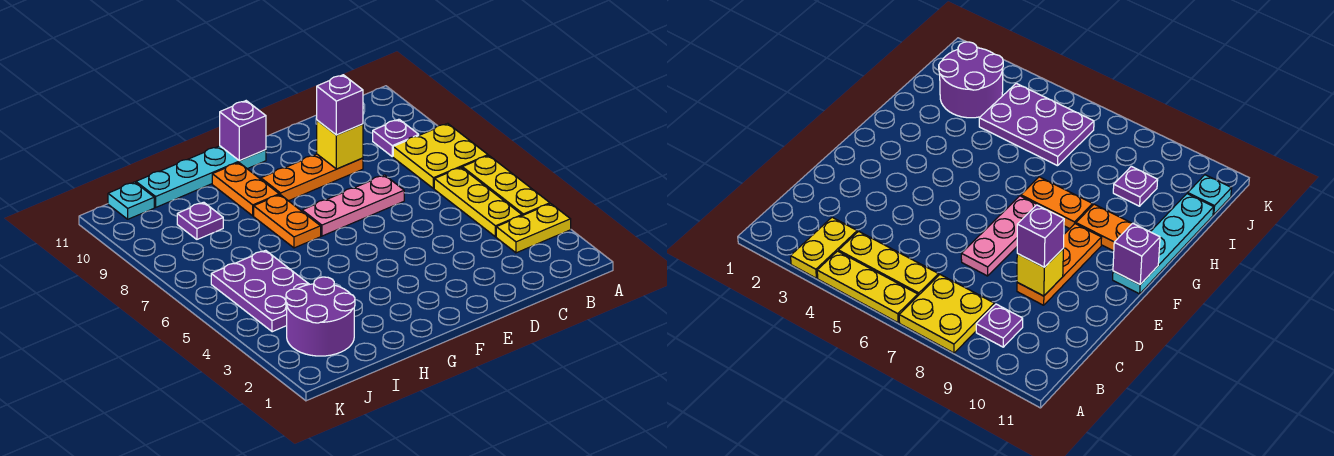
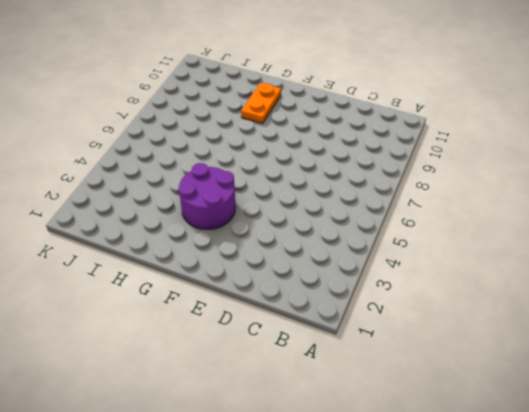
purple 2x2 round brick [178,163,236,229] -> purple 2x2 round brick moved to [286,277,355,356]
none -> yellow 1x2 plate [496,204,571,253]
none -> yellow 1x3 plate [462,156,550,216]
none -> yellow 2x2 plate [393,123,488,189]

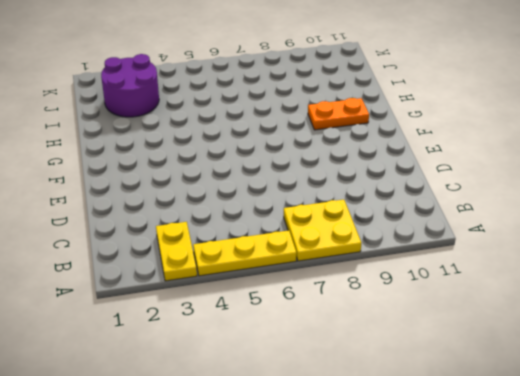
none -> yellow 1x3 plate [434,168,522,237]
none -> purple 1x1 plate [373,119,419,156]
none -> pink 1x3 plate [302,175,404,236]

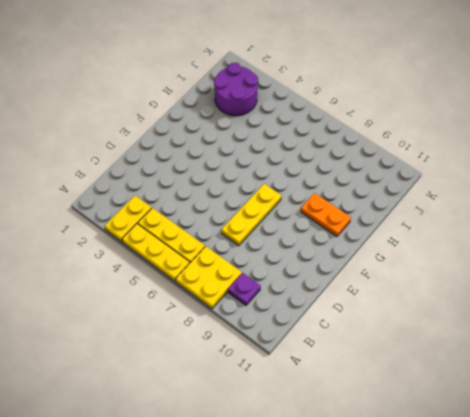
yellow 1x3 plate [221,184,281,246] -> pink 1x3 plate [302,175,404,236]
none -> orange 1x3 plate [261,154,363,201]
none -> cyan 1x4 plate [136,146,266,207]
none -> orange 1x2 plate [254,195,321,248]

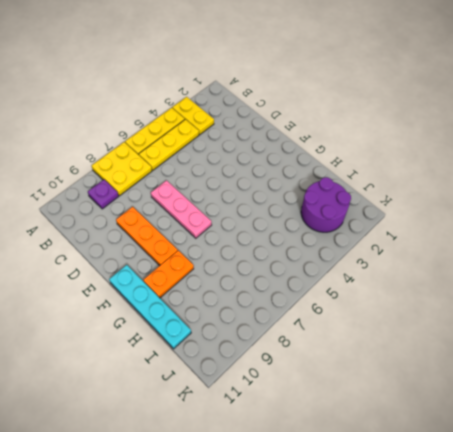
none -> orange 1x2 plate [254,195,321,248]
none -> purple 2x3 plate [211,250,309,332]
none -> purple 1x1 plate [177,202,223,239]

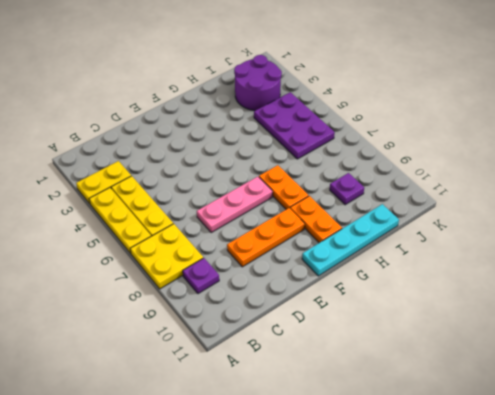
none -> cyan 1x1 plate [108,182,154,219]
none -> yellow 1x1 brick [317,120,363,169]
none -> purple 1x1 brick [220,101,266,161]

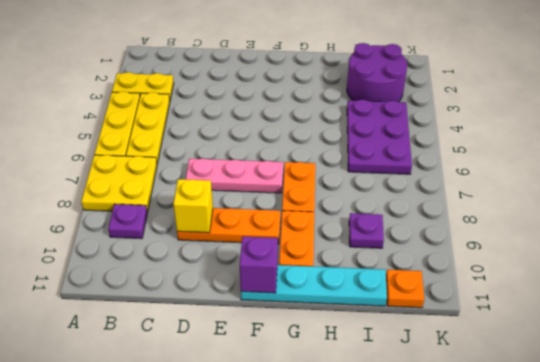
orange 1x1 plate [386,270,424,308] -> cyan 1x1 plate [108,182,154,219]
none -> purple 1x1 brick [316,75,363,135]

